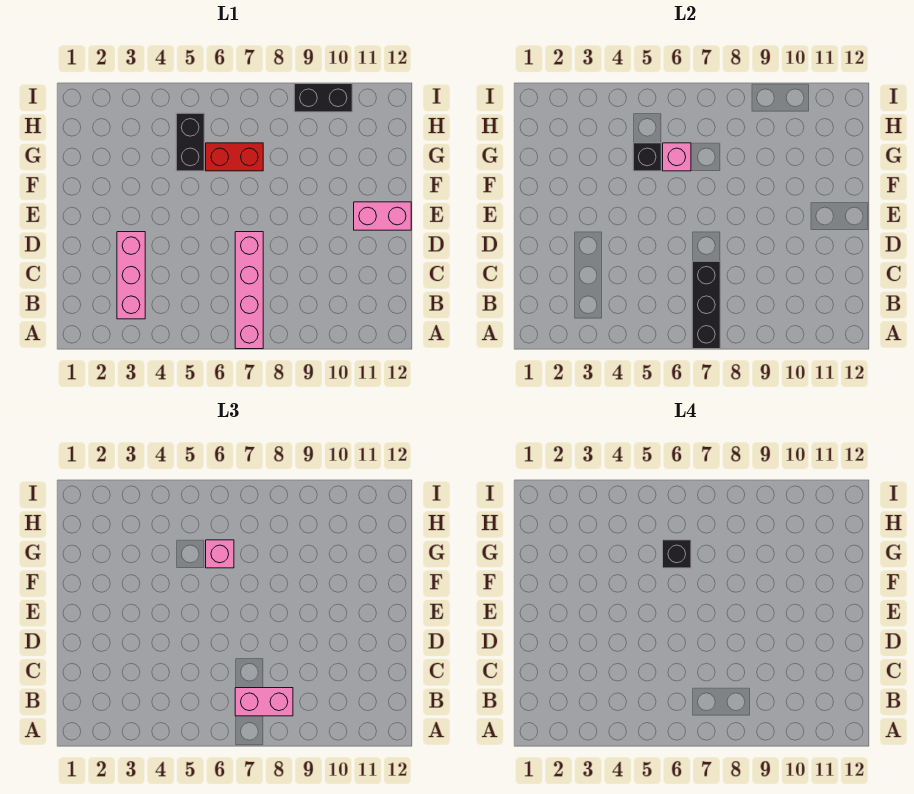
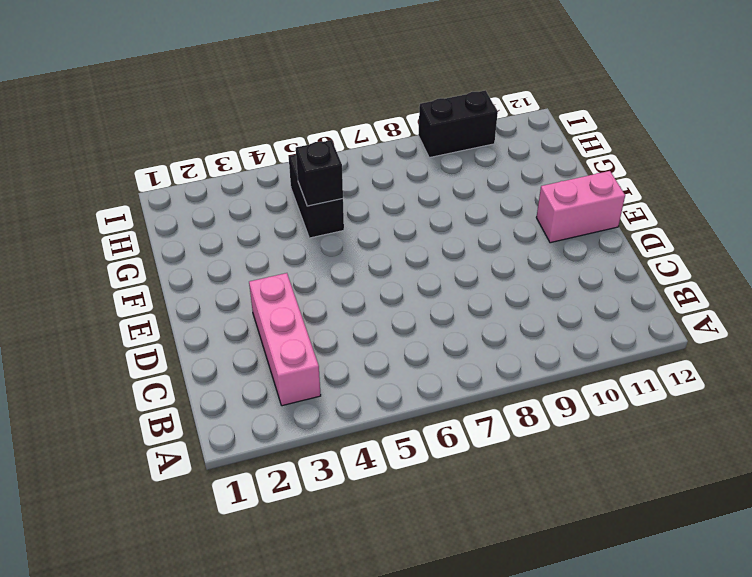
none -> pink 1x4 brick [235,232,263,349]
none -> red 1x2 brick [206,143,263,171]
none -> black 1x3 brick [692,261,720,349]

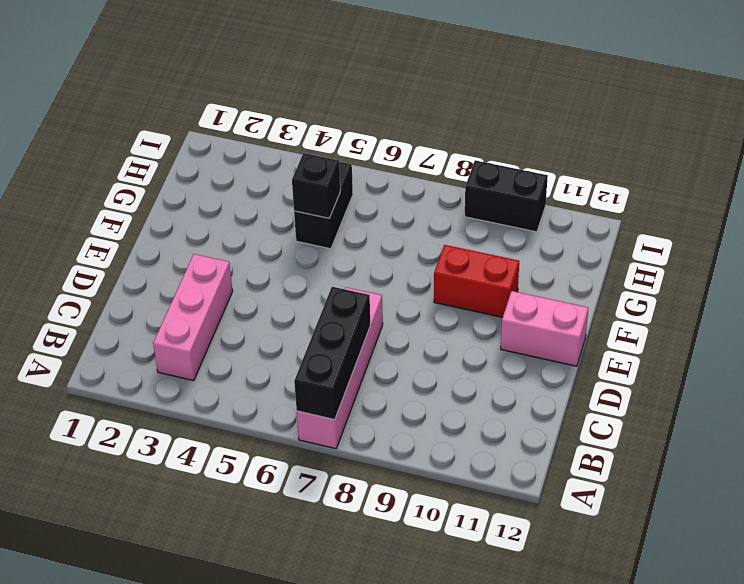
red 1x2 brick [434,245,519,317] -> red 1x2 brick moved to [206,143,263,171]
none -> pink 1x1 brick [663,143,691,171]
none -> pink 1x2 brick [235,688,293,716]
none -> pink 1x1 brick [206,540,234,568]

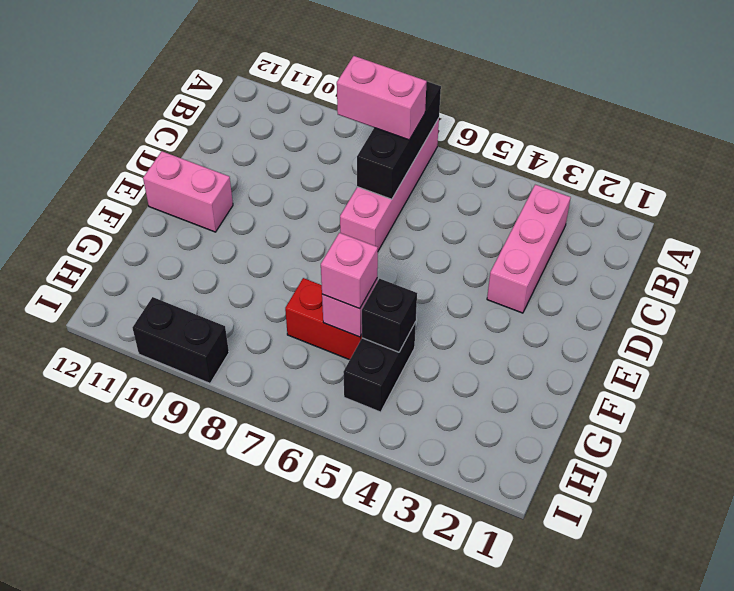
none -> black 1x1 brick [663,540,691,568]

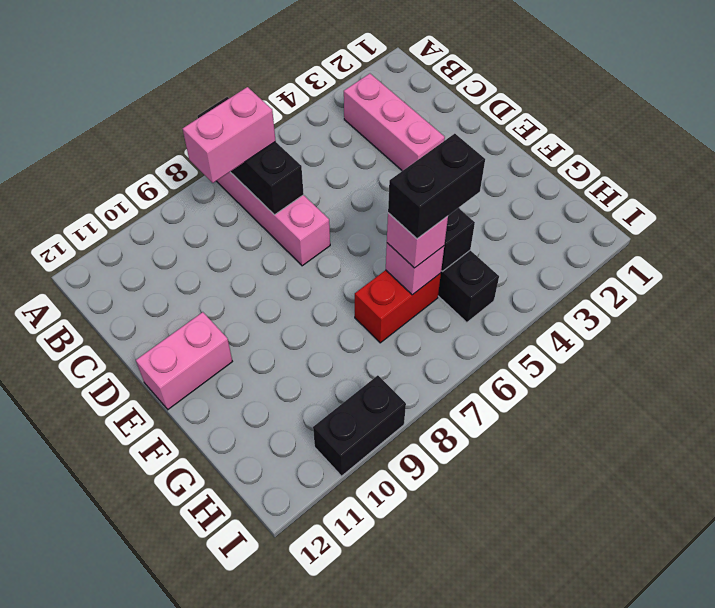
black 1x2 brick [388,134,485,239] -> black 1x1 brick [663,540,691,568]

